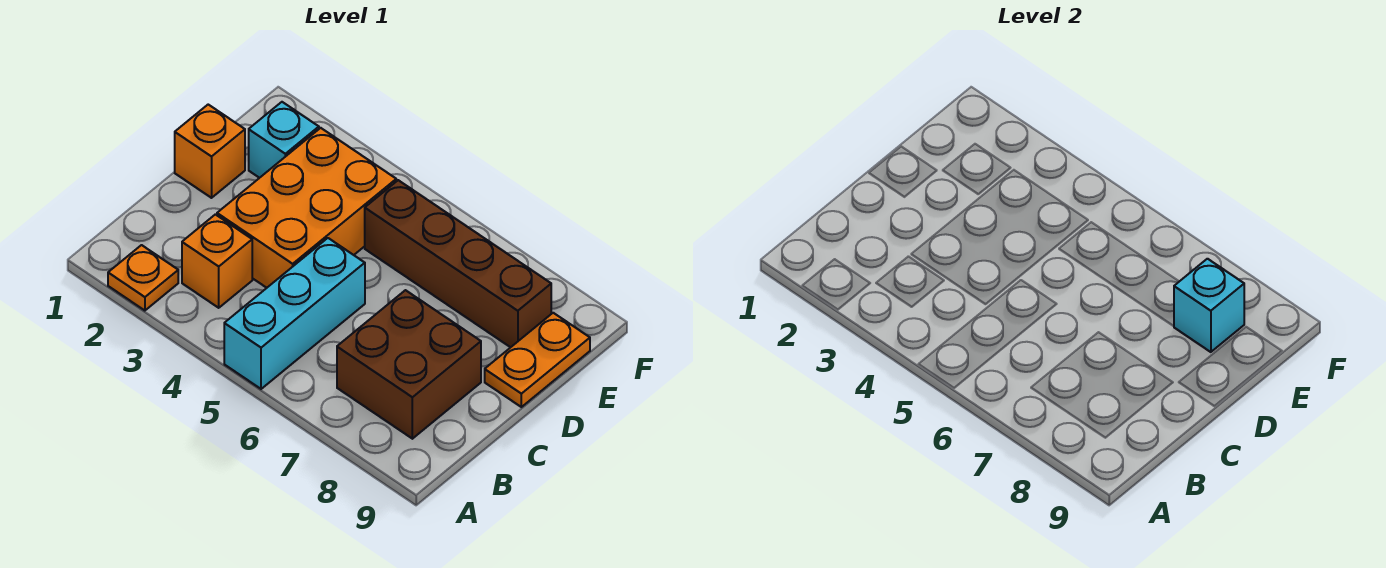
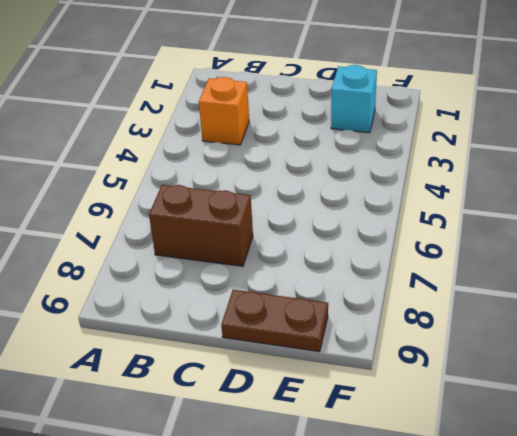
brown 1x2 brick [149,185,253,266] -> brown 2x2 brick [337,290,481,439]
brown 1x2 plate [221,290,328,352] -> orange 1x2 plate [485,313,590,407]
none -> orange 1x1 plate [108,245,178,311]
none -> cyan 1x3 brick [224,238,365,389]

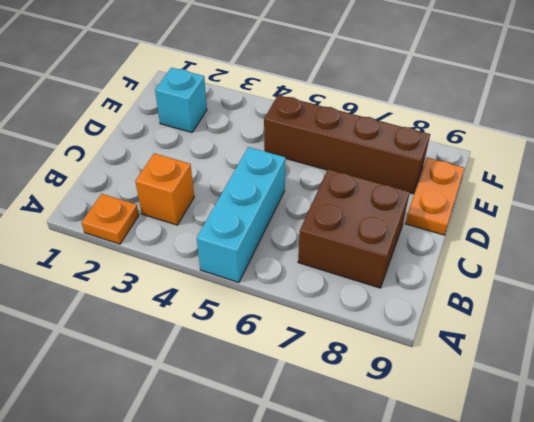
none -> orange 2x3 brick [217,128,396,288]
none -> orange 1x1 brick [175,105,245,198]

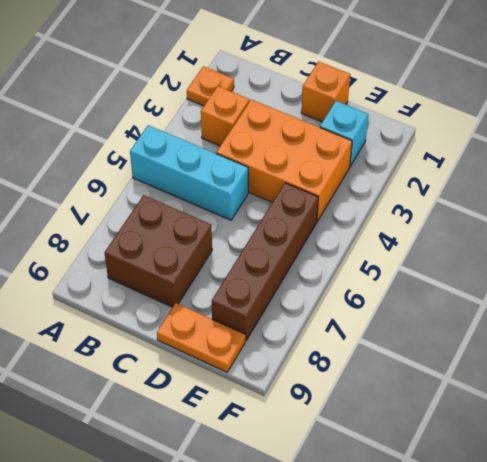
none -> cyan 1x1 brick [1174,259,1244,352]

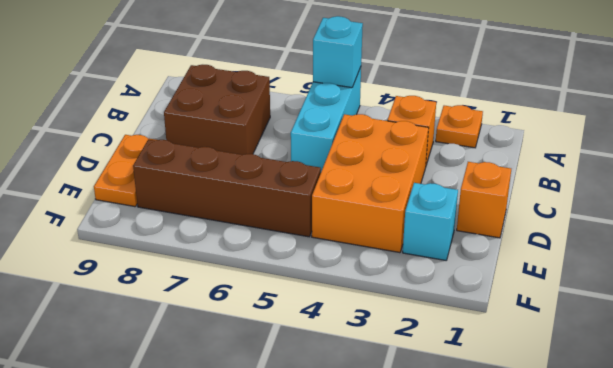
cyan 1x1 brick [313,16,363,88] -> cyan 1x1 brick moved to [1174,259,1244,352]

